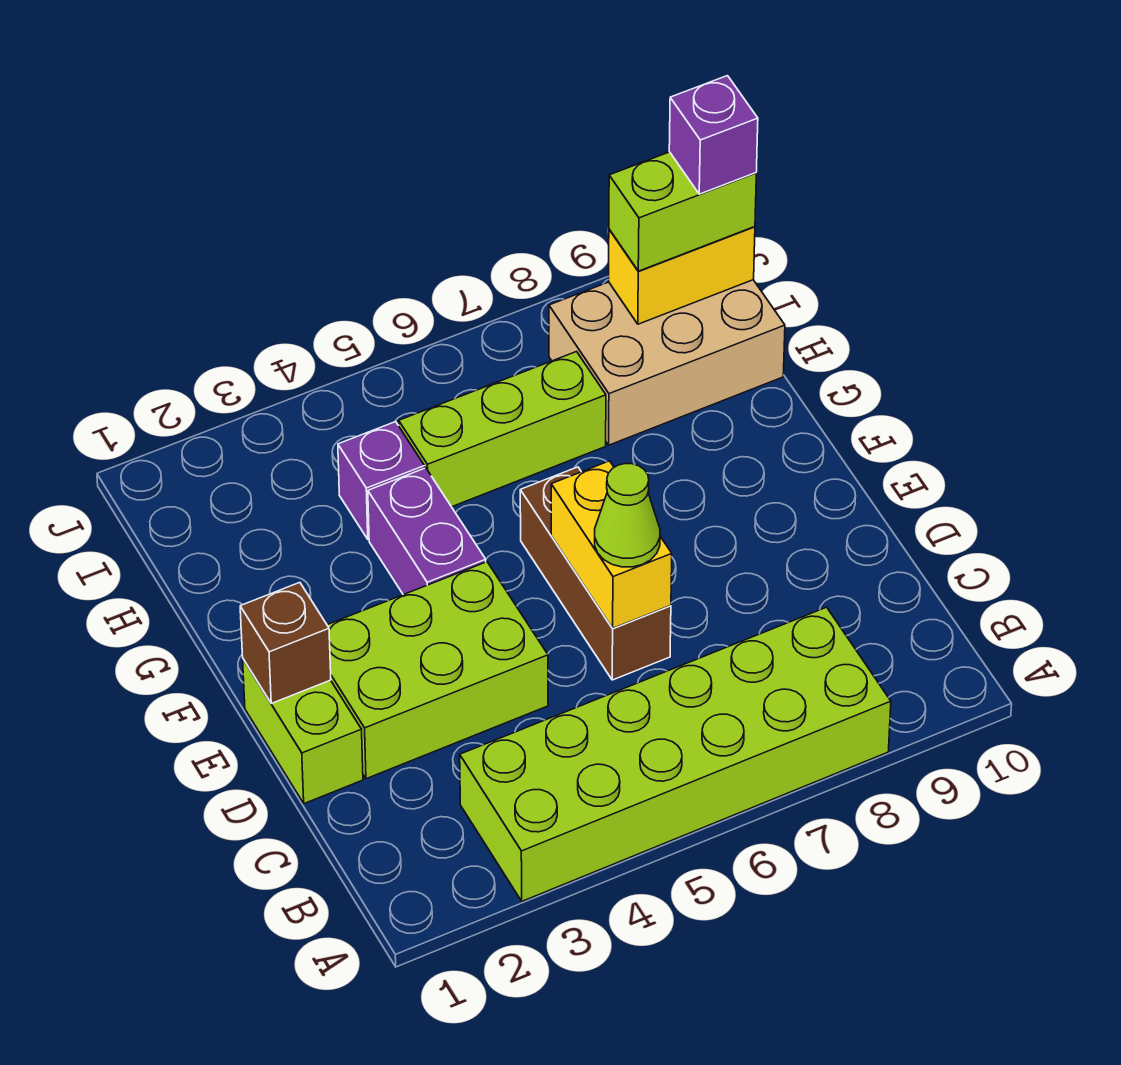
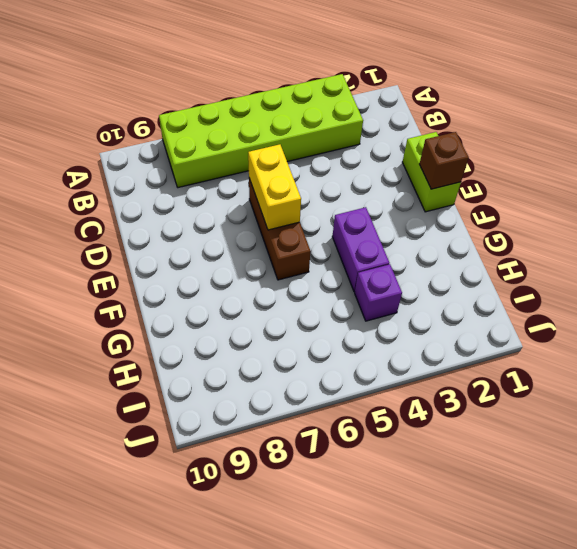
none -> lime 2x3 brick [327,562,548,779]
none -> lime 1x3 brick [399,352,606,507]
none -> tan 2x3 brick [549,280,785,445]

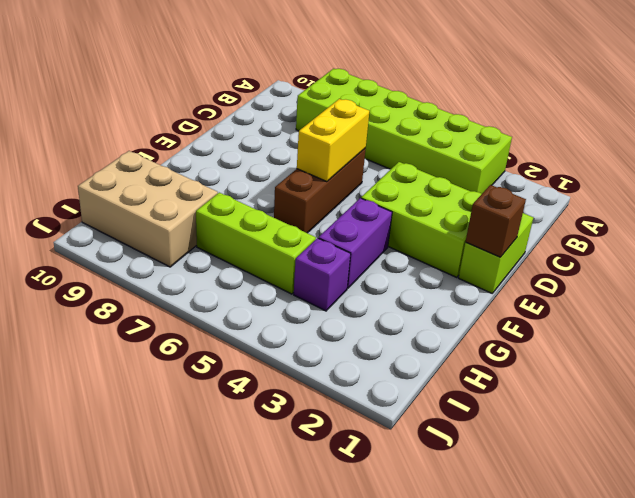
none -> yellow 1x2 brick [609,227,755,324]
none -> lime 1x1 cone [595,464,660,567]
none -> lime 1x2 brick [609,152,756,271]

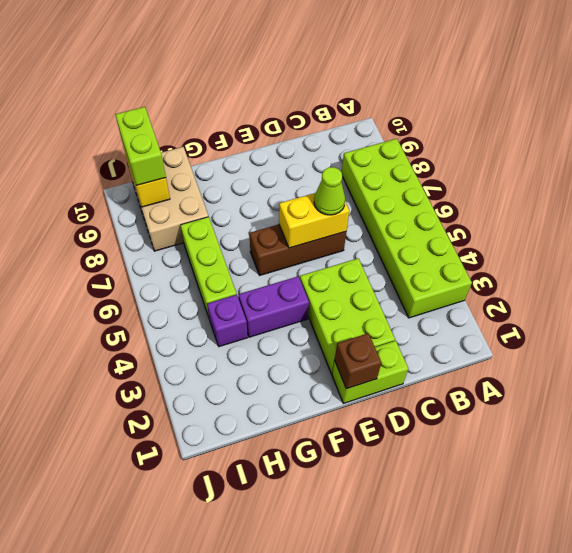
none -> purple 1x1 brick [669,76,758,194]

